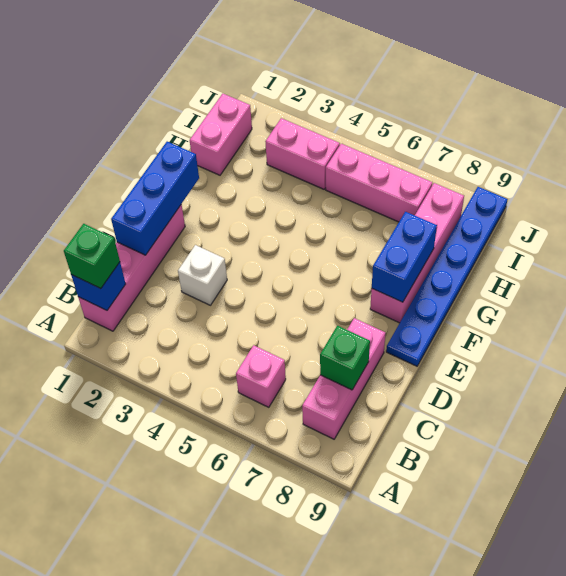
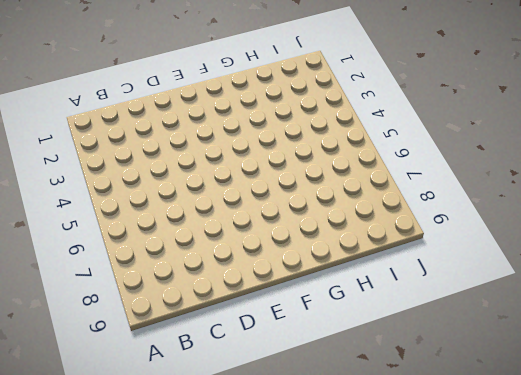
none -> pink 1x4 brick [78,204,185,331]
none -> pink 1x1 brick [236,345,286,407]
none -> pink 1x3 brick [302,318,385,439]

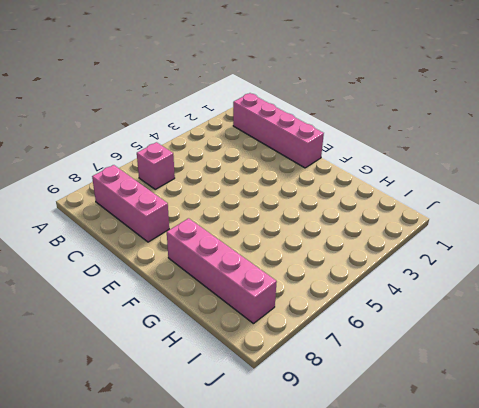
none -> white 1x1 brick [178,245,227,305]
none -> blue 1x6 plate [386,187,508,366]
none -> pink 1x2 brick [190,94,252,175]

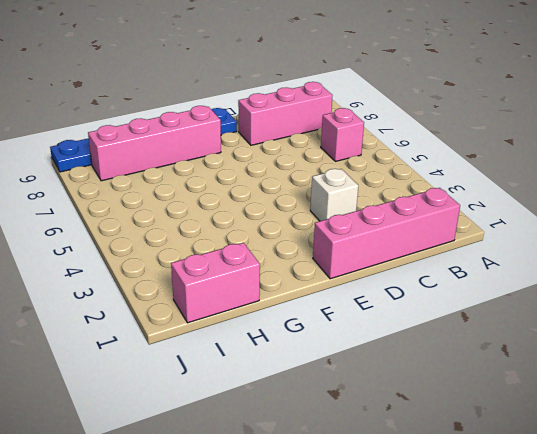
none -> pink 1x2 brick [265,118,340,189]
none -> pink 1x3 brick [326,144,432,222]
none -> blue 1x1 brick [71,262,126,310]

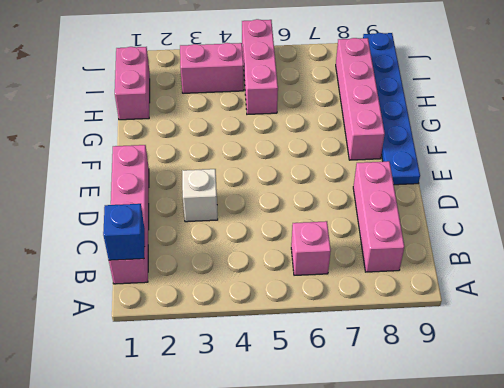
pink 1x3 brick [242,19,278,114] -> pink 1x3 brick turned to [326,144,432,222]
none -> green 1x1 brick [320,326,370,390]
none -> blue 1x3 brick [111,142,199,255]
none -> blue 1x2 brick [372,212,437,302]

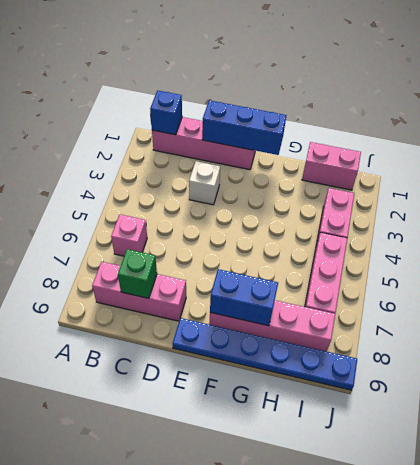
none -> green 1x1 brick [64,224,120,288]

